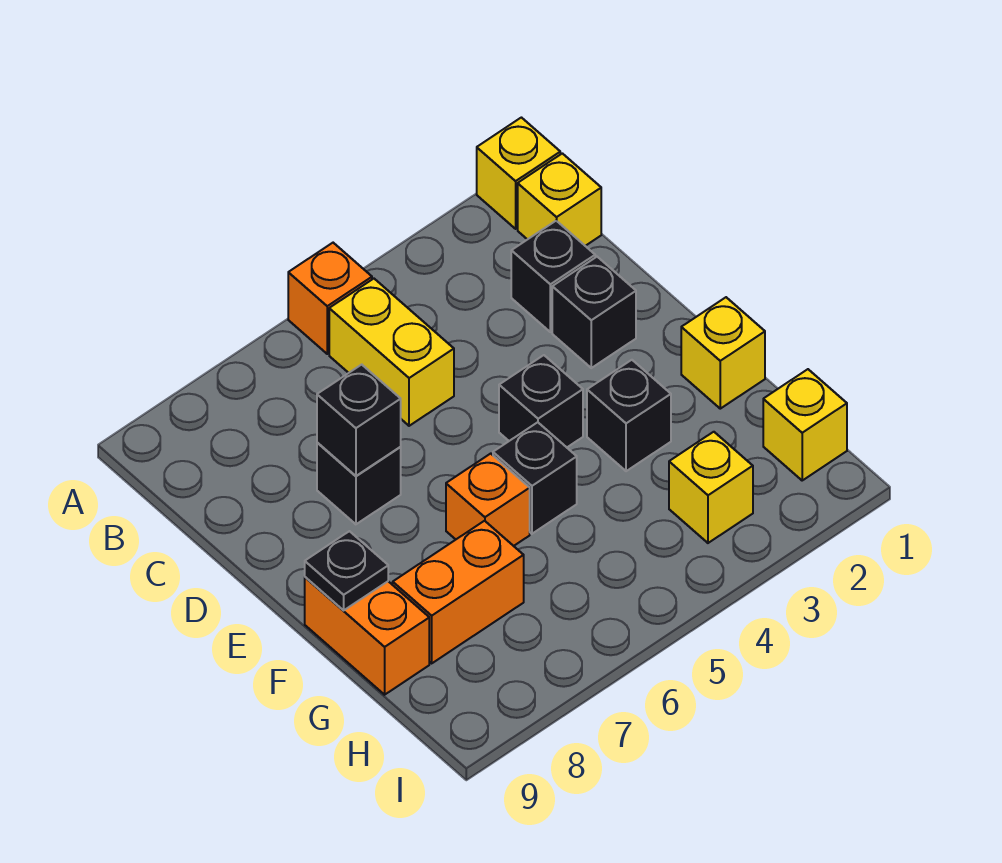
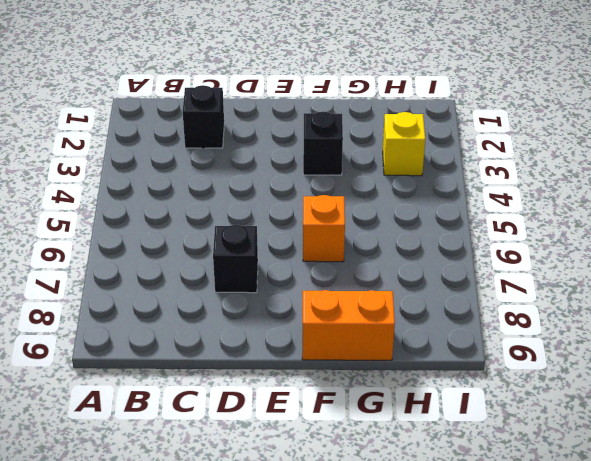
none -> yellow 1x1 brick [477,118,560,229]
none -> orange 1x1 brick [288,243,372,354]
none -> yellow 1x1 brick [518,153,601,246]

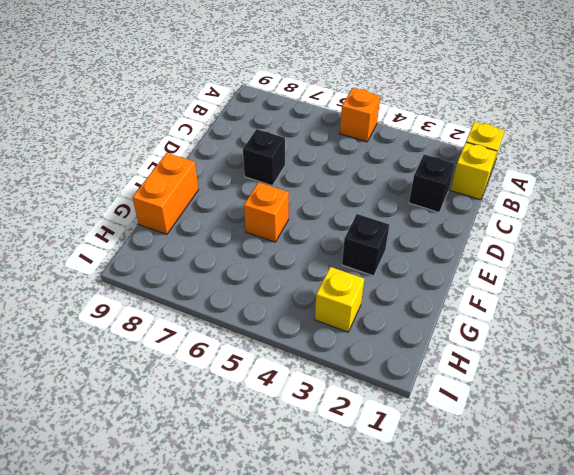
none -> yellow 1x2 brick [329,279,454,426]
none -> black 1x1 brick [552,257,636,368]
none -> black 1x1 brick [499,355,583,447]

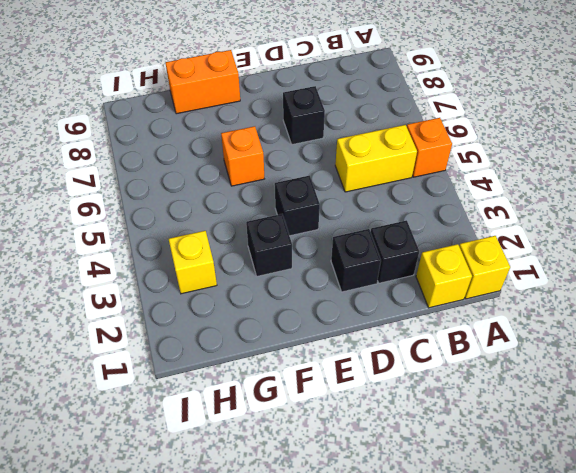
none -> yellow 1x1 brick [681,297,765,409]
none -> black 1x1 brick [493,422,577,534]
none -> orange 1x2 brick [393,521,524,663]

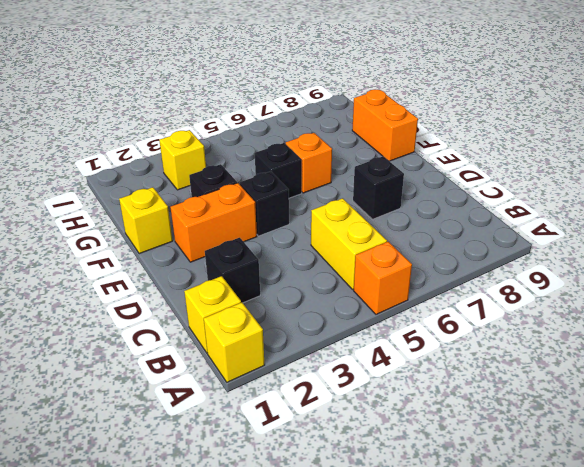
orange 1x2 brick [170,183,257,262] -> orange 1x2 brick moved to [393,521,524,663]
none -> black 1x1 brick [552,257,636,368]
none -> yellow 1x1 brick [763,369,847,480]
none -> black 1x1 brick [317,365,401,476]

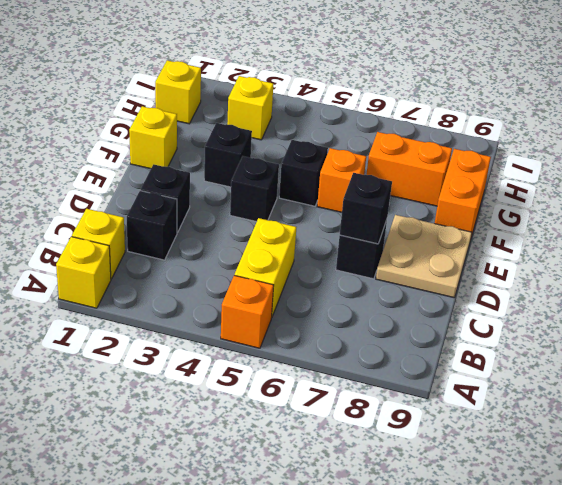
tan 2x2 plate [376,215,472,298] -> none
none -> black 1x1 plate [305,531,388,611]

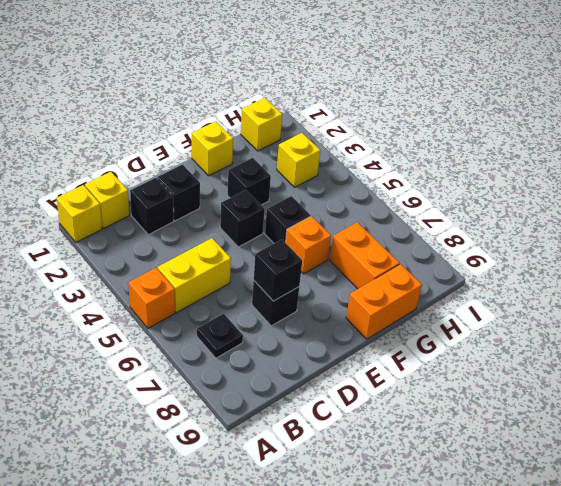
black 1x1 plate [197,314,243,358] -> black 1x1 plate moved to [305,531,388,611]

